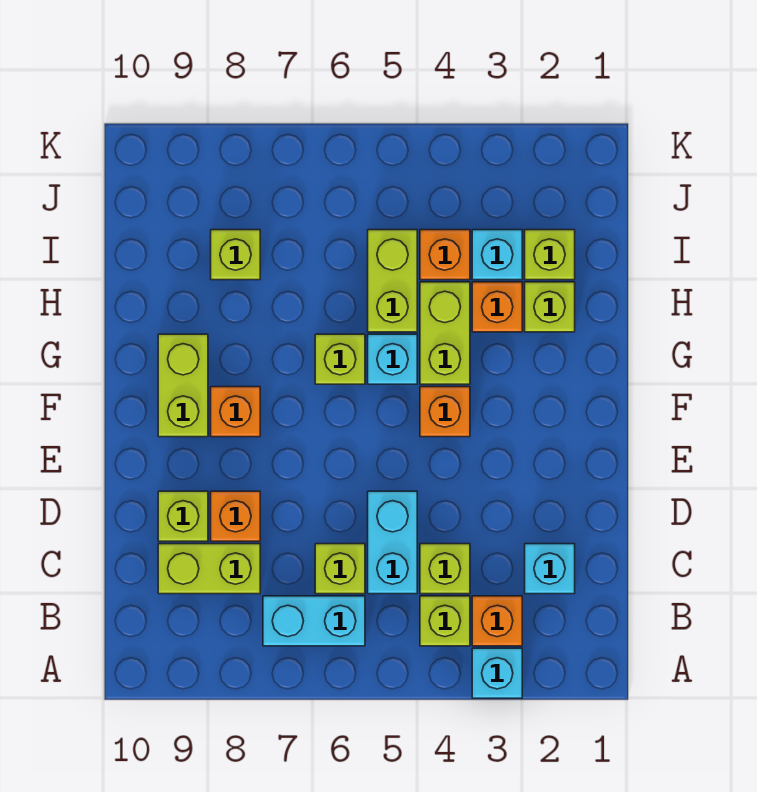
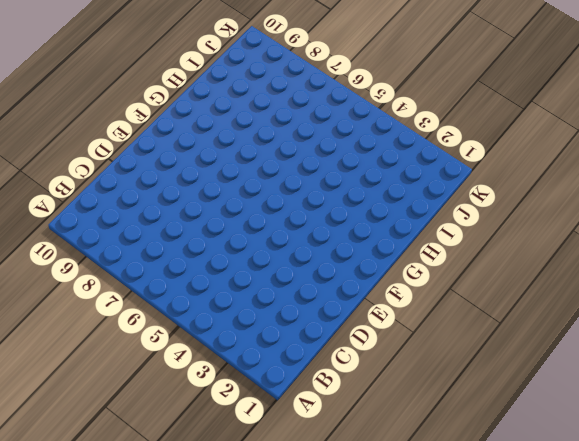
none -> cyan 1x1 brick [472,648,522,698]
none -> orange 1x1 brick [472,596,522,646]
none -> lime 1x1 brick [420,596,470,646]

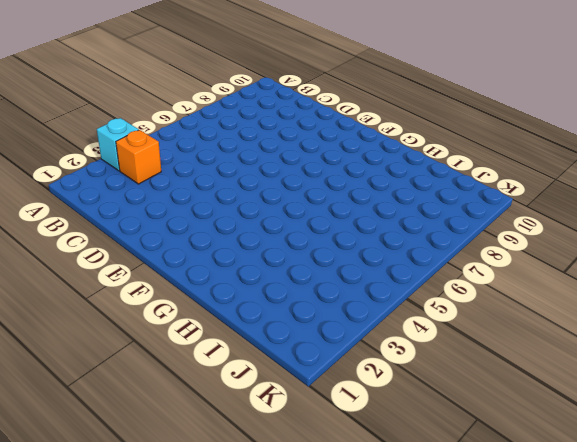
none -> lime 1x1 brick [420,596,470,646]
none -> cyan 1x2 brick [263,596,365,646]
none -> cyan 1x1 brick [525,544,575,594]

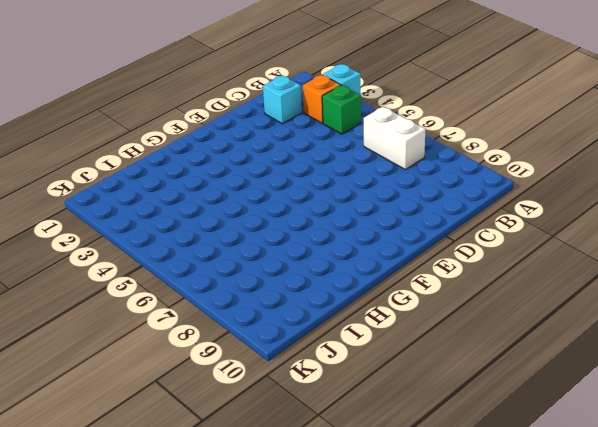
green 1x1 brick [322,85,361,134] -> lime 1x1 brick [420,596,470,646]
white 1x2 brick [364,107,425,170] -> cyan 1x2 brick [263,596,365,646]
none -> lime 1x1 brick [420,544,470,594]
none -> cyan 1x2 brick [368,491,417,594]
none -> lime 1x1 brick [315,544,365,594]

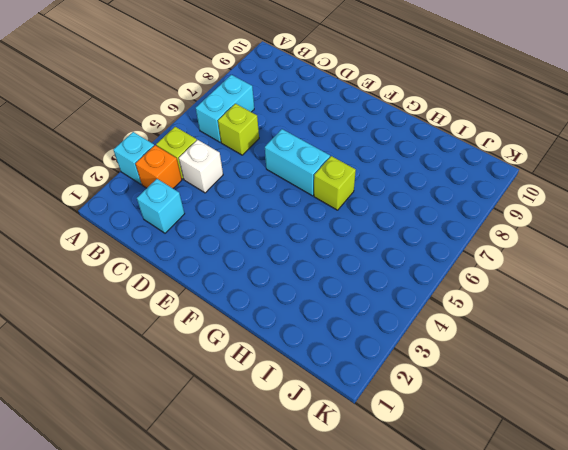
white 1x1 brick [179,140,223,193] -> lime 1x1 brick [420,544,470,594]
cyan 1x2 brick [265,129,330,196] -> cyan 1x2 brick moved to [368,491,417,594]
none -> lime 1x2 brick [158,544,260,594]
none -> orange 1x1 brick [211,491,260,541]
none -> lime 1x1 brick [158,491,208,541]

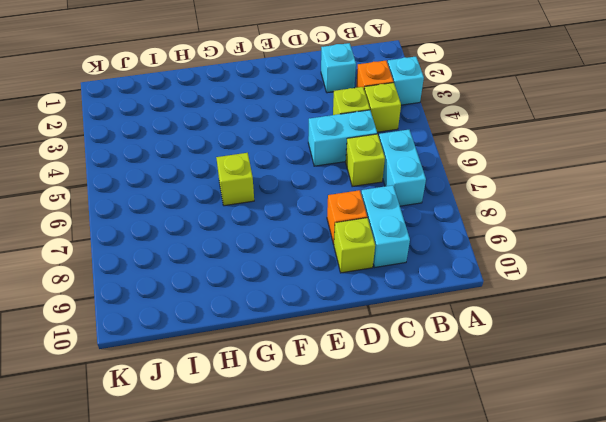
cyan 1x2 brick [361,185,410,267] -> lime 1x2 brick [158,544,260,594]
none -> orange 1x1 brick [420,387,470,437]
none -> orange 1x1 brick [211,387,260,437]
none -> lime 1x2 brick [158,334,208,437]

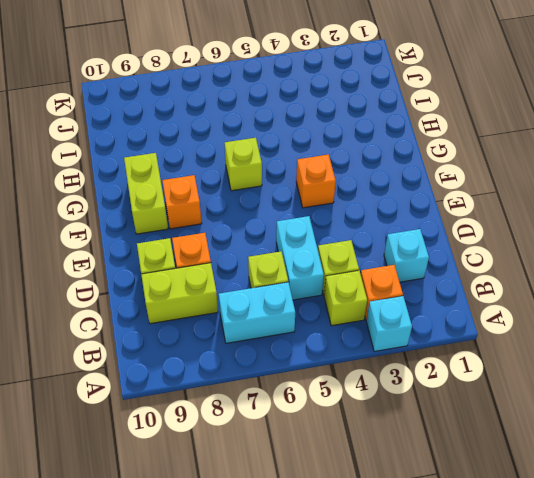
none -> lime 1x2 brick [420,282,470,384]
none -> cyan 1x1 brick [368,334,417,384]
none -> lime 1x1 brick [525,282,575,332]

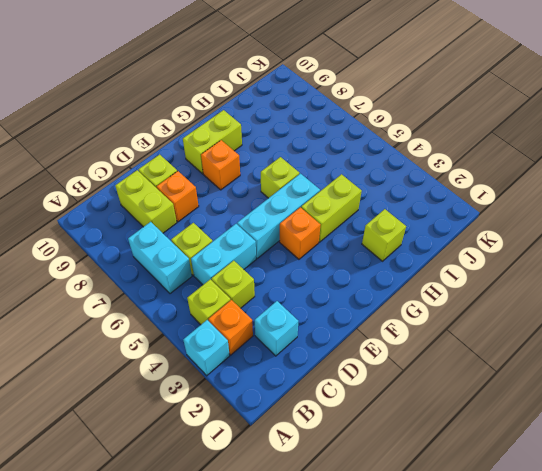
cyan 1x3 brick [237,174,320,258] -> cyan 1x1 brick [368,334,417,384]
none -> orange 1x1 brick [472,282,522,332]
none -> lime 1x2 brick [368,230,417,332]
none -> lime 1x1 brick [525,230,575,280]

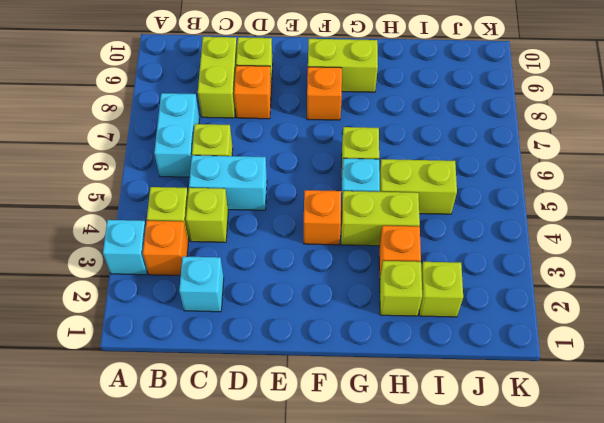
none -> cyan 1x1 brick [472,230,522,280]
none -> orange 1x1 brick [420,230,470,280]
none -> lime 1x1 brick [211,230,260,280]

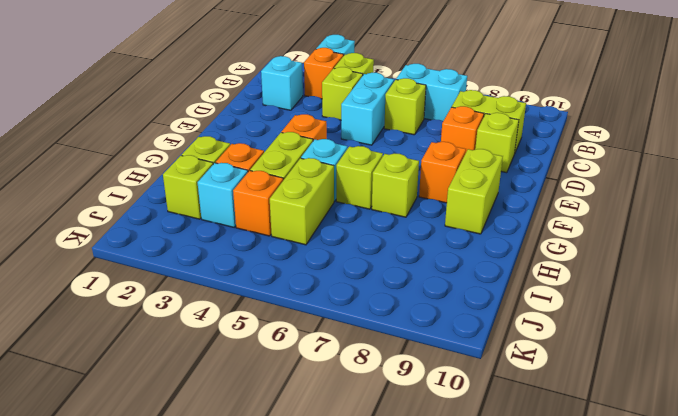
lime 1x1 brick [372,153,419,217] -> lime 1x1 brick moved to [211,230,260,280]

